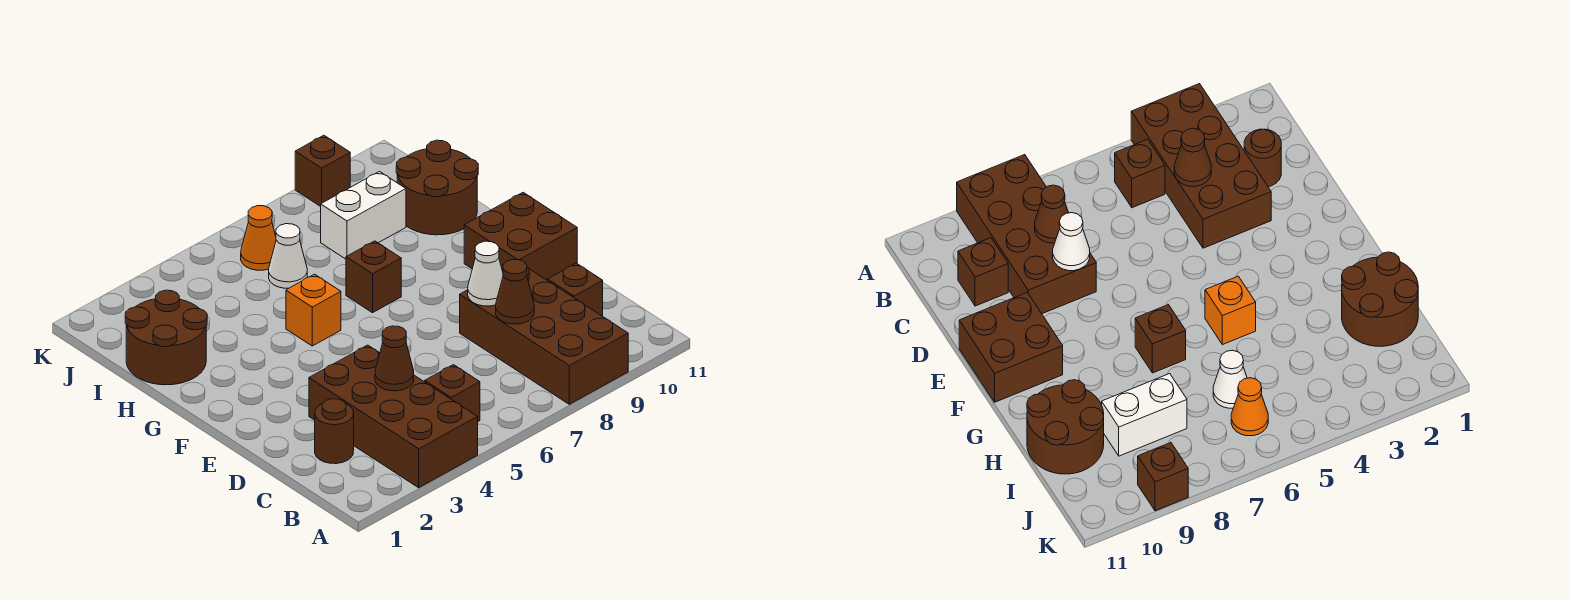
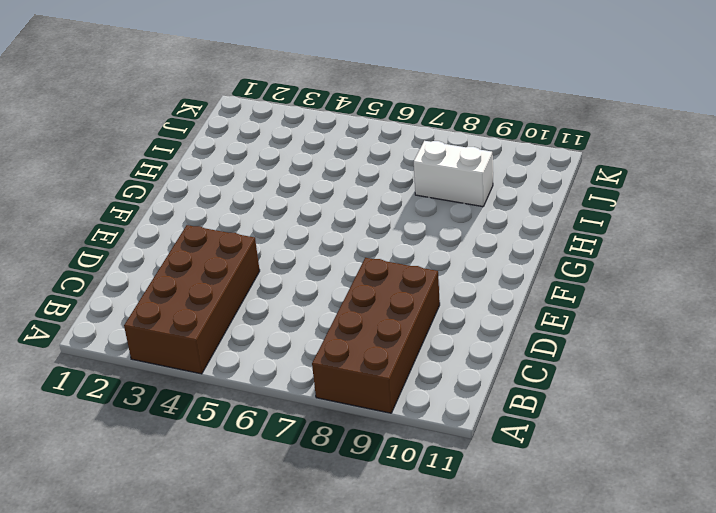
none -> brown 1x1 brick [425,365,480,421]
none -> brown 1x1 round brick [315,399,354,464]
none -> brown 1x1 brick [548,263,603,316]

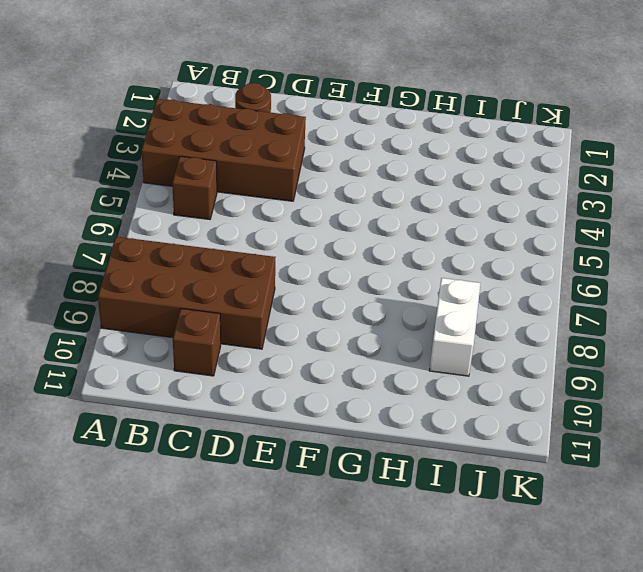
none -> brown 2x2 brick [464,193,577,281]
none -> orange 1x1 brick [286,274,341,346]
none -> brown 1x1 brick [346,241,401,313]

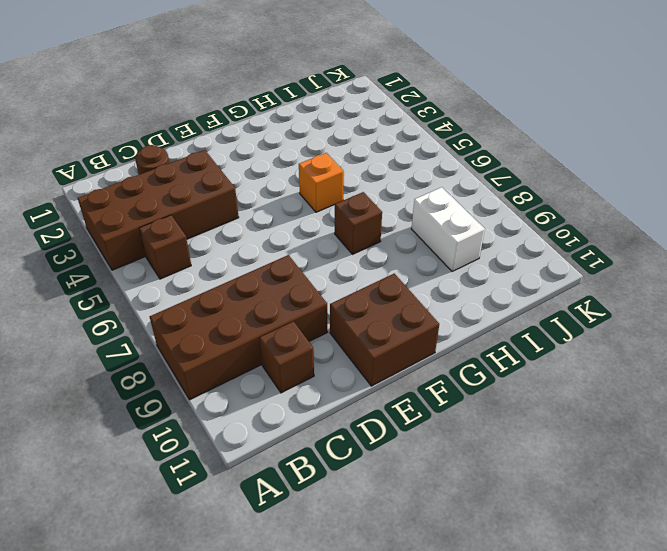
none -> brown 2x2 round brick [125,290,207,385]
none -> brown 2x2 round brick [396,140,478,235]
none -> white 1x1 cone [269,224,307,288]

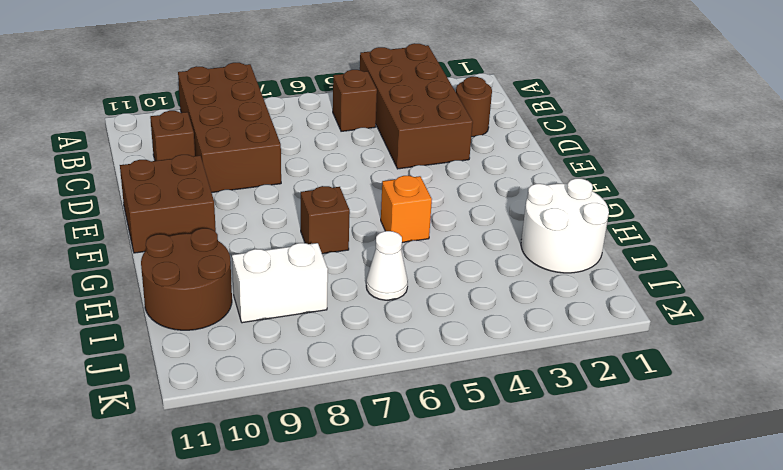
white 2x2 round brick [521,179,609,273] -> brown 2x2 round brick [125,290,207,385]
none -> orange 1x1 cone [241,206,276,270]
none -> brown 1x1 brick [295,135,350,207]
none -> brown 1x1 cone [375,326,414,391]

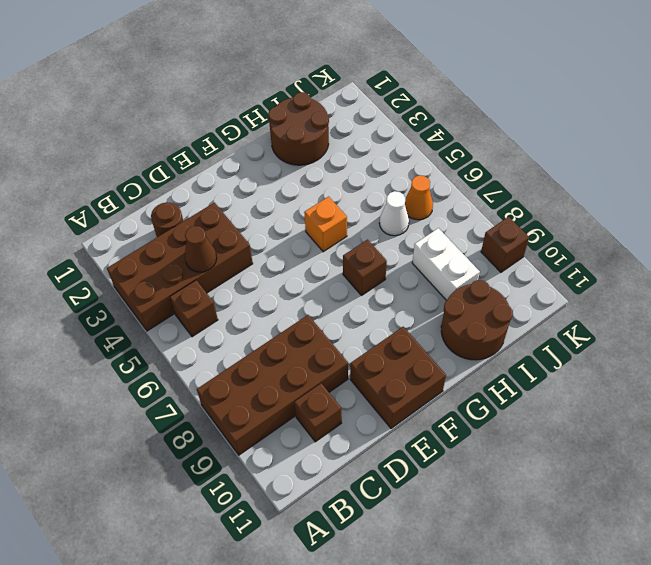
none -> brown 1x1 cone [496,259,534,324]
none -> white 1x1 cone [468,241,503,306]

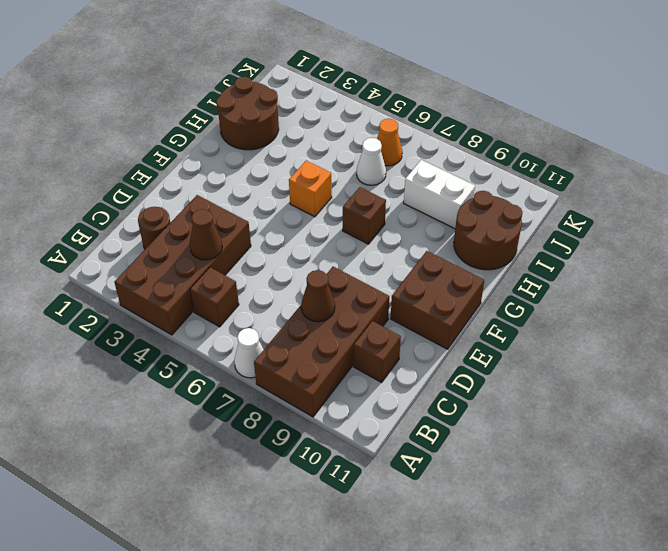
white 1x1 cone [234,328,264,378] -> white 1x1 cone moved to [468,241,503,306]
none -> brown 1x1 brick [295,135,350,207]

